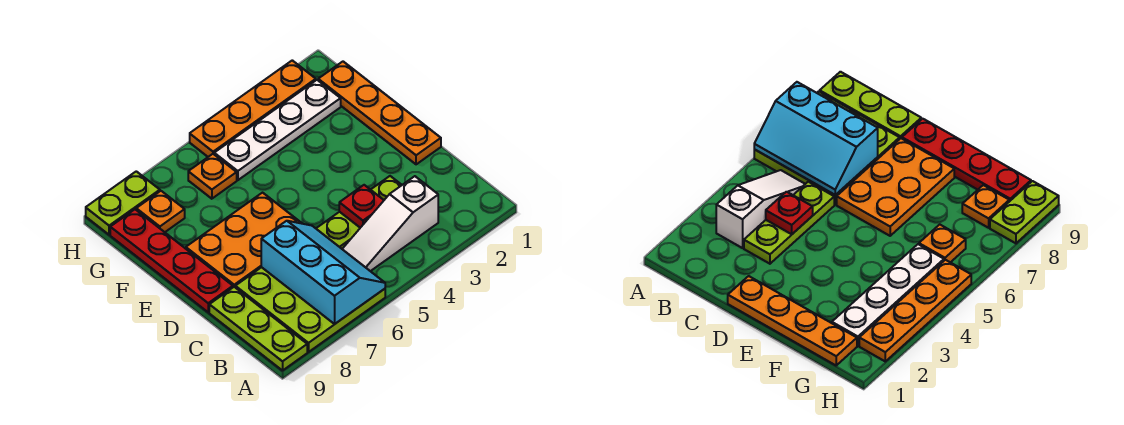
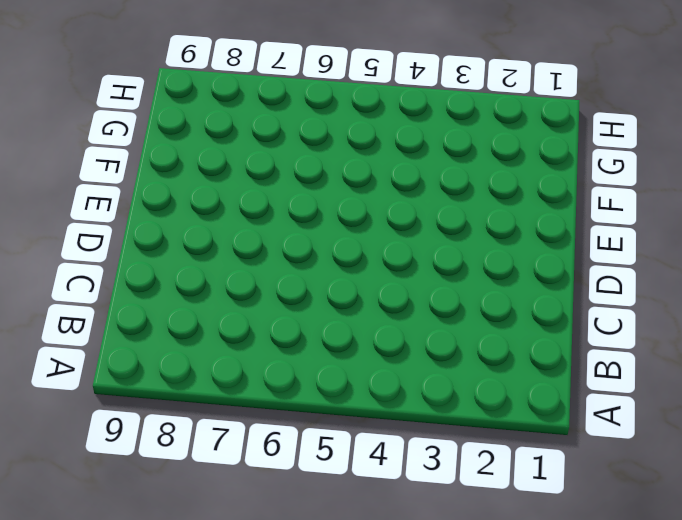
none -> lime 3x3 plate [235,267,385,352]
none -> lime 1x3 plate [209,287,307,371]
none -> white 1x3 slope [343,176,438,271]

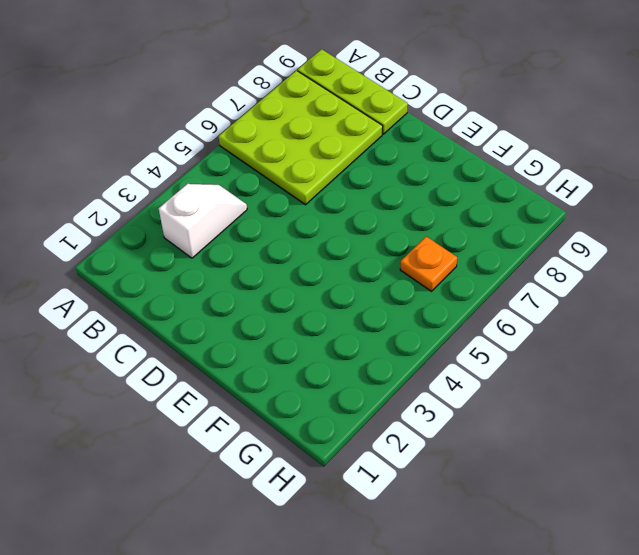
white 1x2 slope [159,184,247,258] -> white 1x3 slope [343,176,438,271]
none -> lime 1x3 plate [316,176,402,249]
none -> orange 1x4 plate [318,62,441,164]
none -> orange 2x3 plate [186,193,302,287]

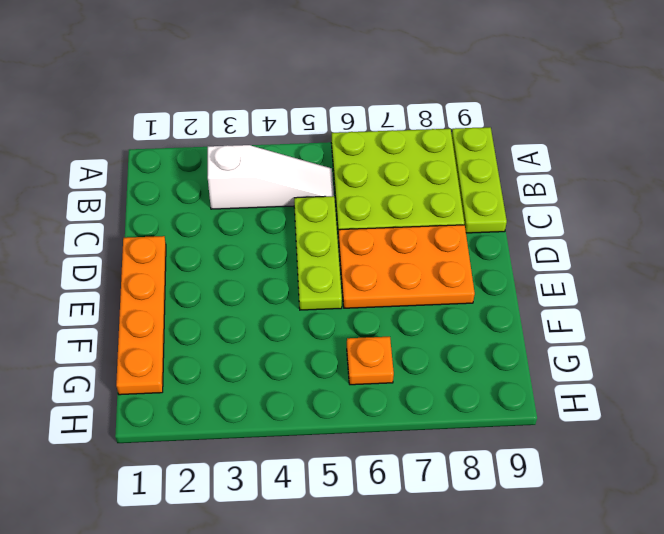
lime 1x3 plate [294,196,342,310] -> lime 1x3 plate turned to [316,176,402,249]
none -> red 1x4 plate [110,209,233,312]
none -> white 1x4 plate [214,80,341,180]
none -> orange 1x1 plate [136,191,185,232]

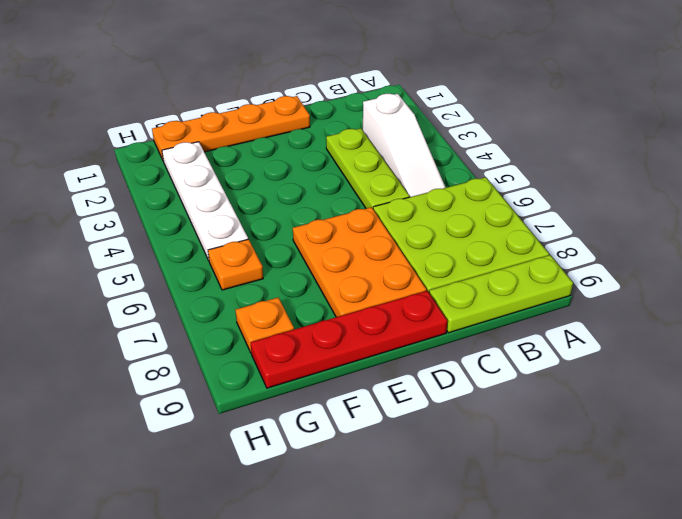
none -> orange 1x4 plate [190,60,316,157]
none -> lime 1x2 plate [86,171,160,235]
none -> cyan 2x3 slope [261,221,385,324]

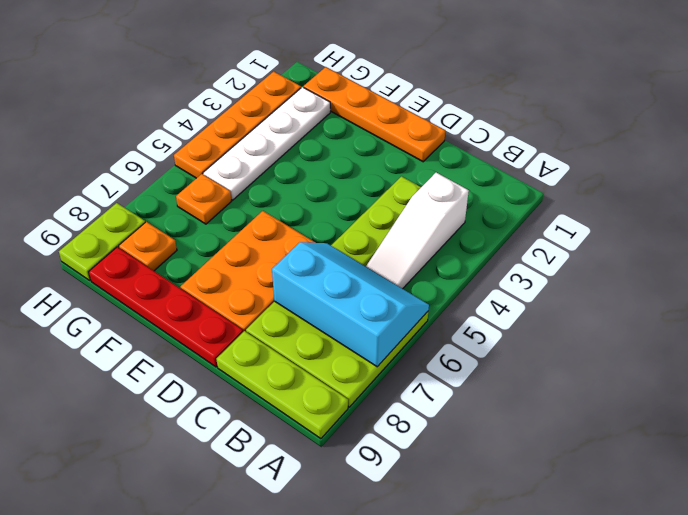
none -> red 1x1 plate [339,185,384,228]

